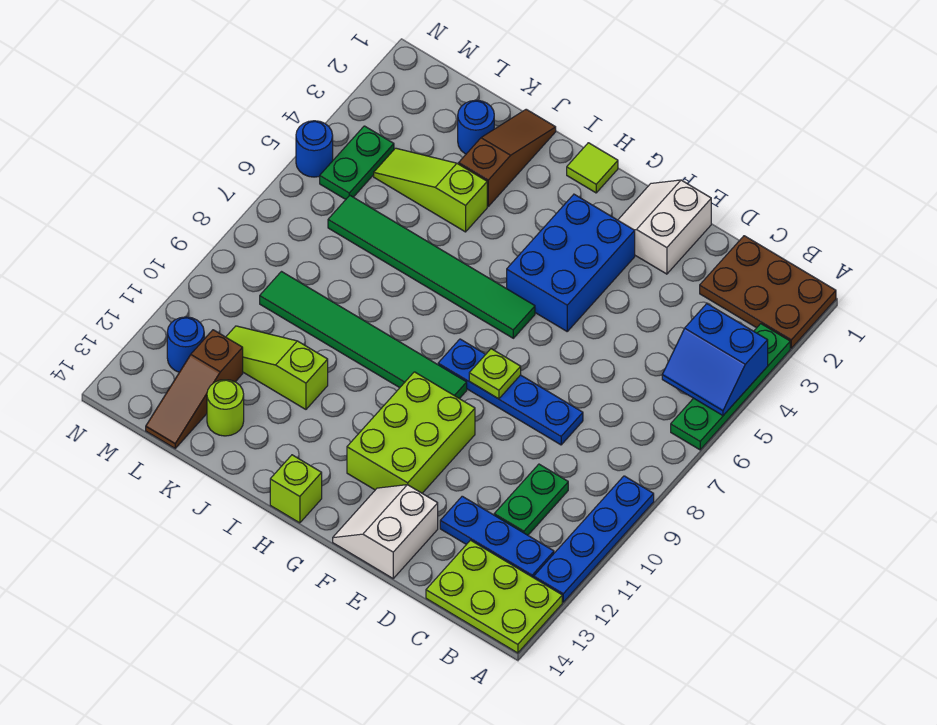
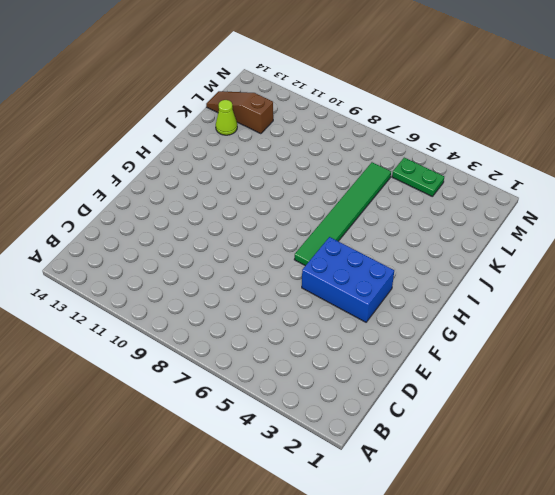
lime 1x1 cone [216,100,237,135] -> lime 1x1 round brick [207,380,244,436]
none -> brown 2x3 plate [700,236,836,348]
none -> green 1x4 plate [671,324,790,450]
none -> blue 1x4 plate [534,476,654,602]

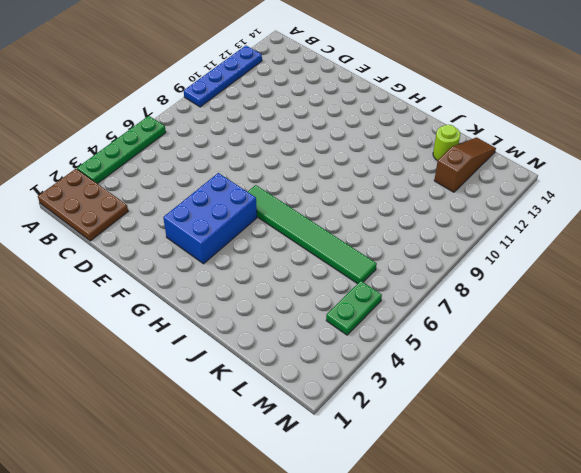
none -> lime 2x3 plate [426,540,562,653]
none -> blue 1x3 plate [440,496,554,578]
none -> green 1x2 plate [494,464,568,535]

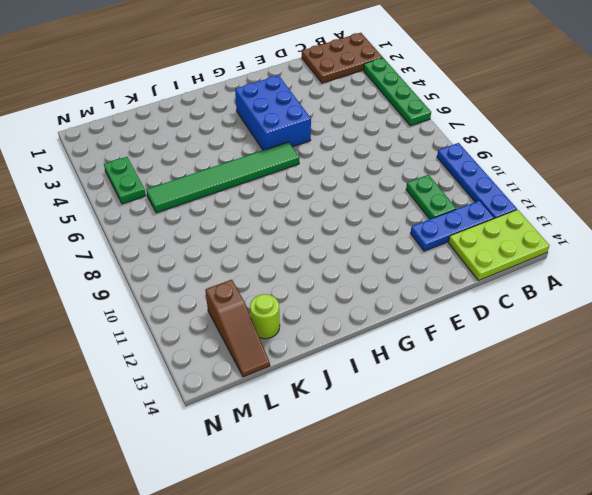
none -> blue 1x4 plate [438,339,583,445]
none -> white 2x2 slope [618,180,711,274]
none -> white 2x2 slope [333,485,438,578]

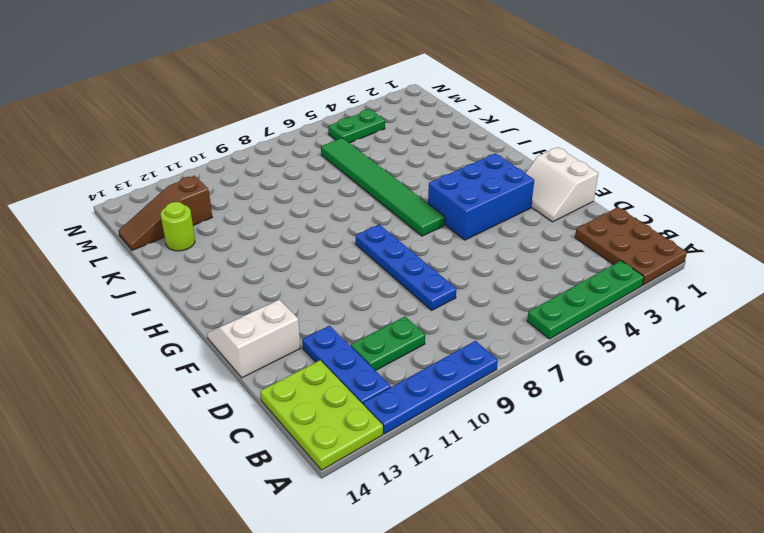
white 2x2 slope [525,147,598,222] -> white 2x2 slope turned to [618,180,711,274]
none -> lime 2x3 brick [347,372,475,493]
none -> green 1x6 tile [260,272,467,399]
none -> lime 1x1 tile [567,143,618,193]

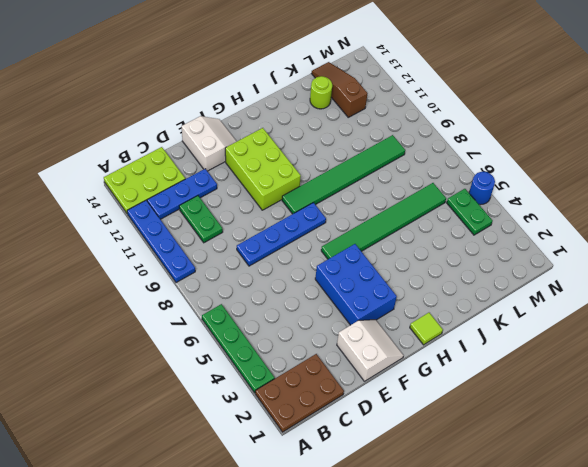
none -> lime 1x1 brick [270,455,322,523]
none -> brown 1x3 slope [459,109,556,206]
none -> lime 1x3 slope [374,148,487,232]

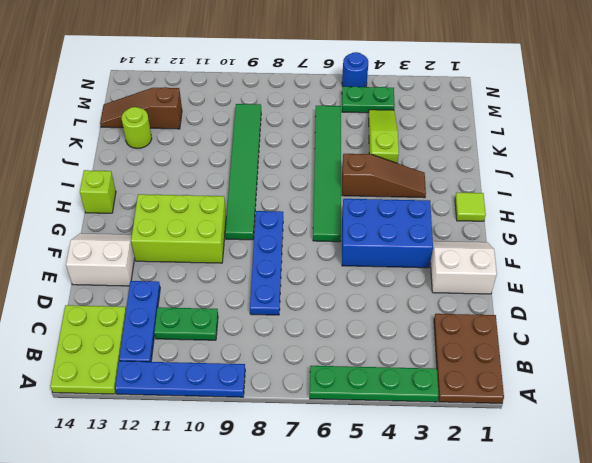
brown 1x3 slope [342,154,426,198] -> brown 1x3 slope moved to [459,109,556,206]
none -> lime 1x3 slope [226,326,328,409]
none -> blue 1x1 round brick [458,100,494,154]
none -> blue 1x1 round brick [167,317,204,372]

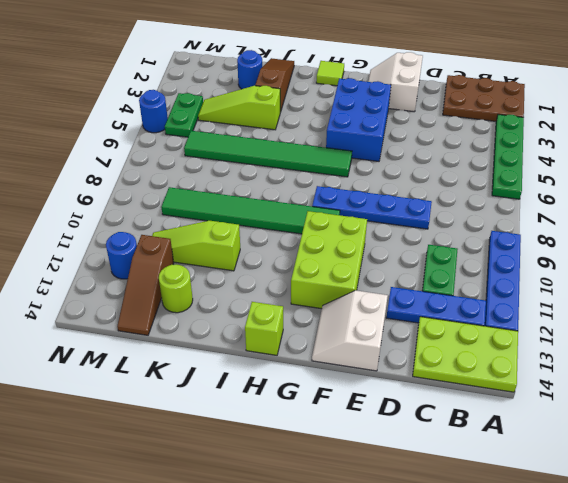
none -> blue 2x2 slope [662,304,768,415]
none -> lime 1x1 plate [469,349,521,399]

